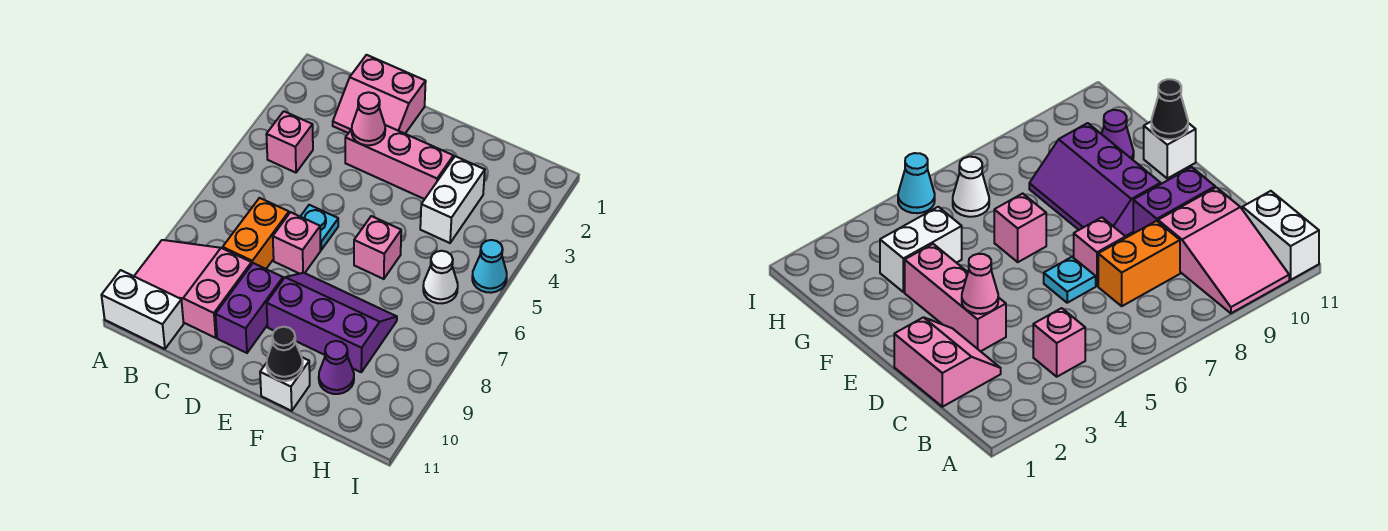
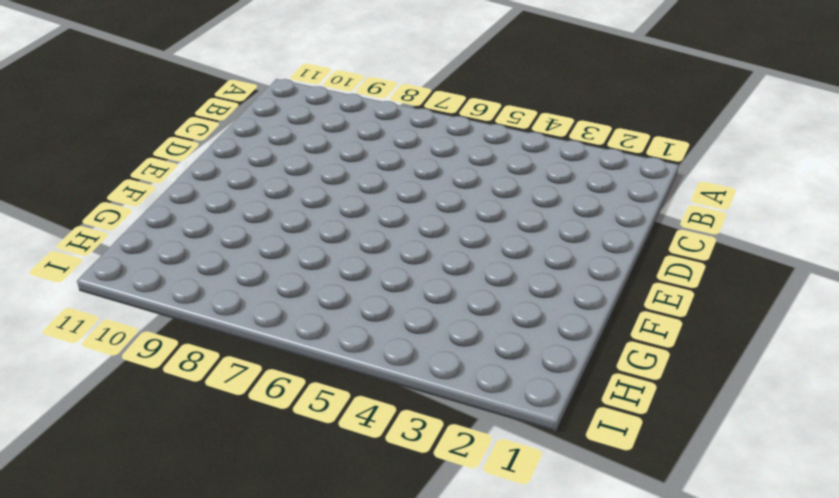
none -> pink 2x3 slope [134,240,252,338]
none -> white 1x2 brick [101,270,184,349]
none -> pink 1x1 brick [266,111,313,173]

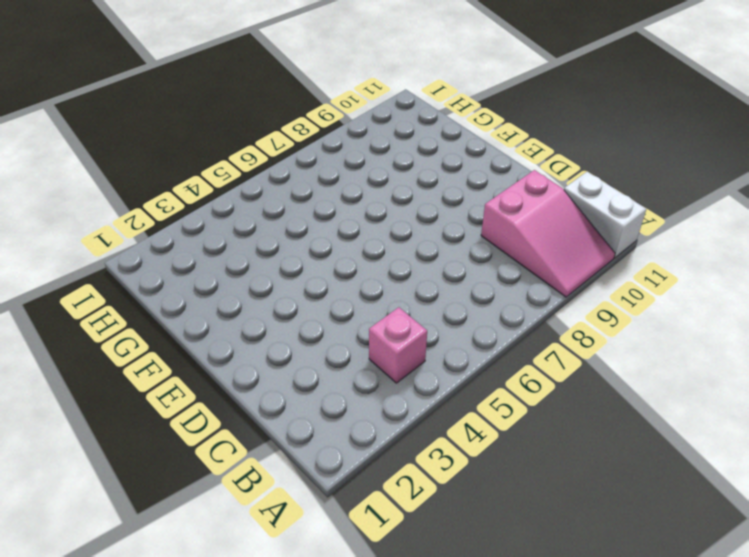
none -> pink 2x2 slope [333,55,426,134]
none -> orange 1x2 brick [223,198,289,269]
none -> pink 1x3 brick [345,125,453,199]

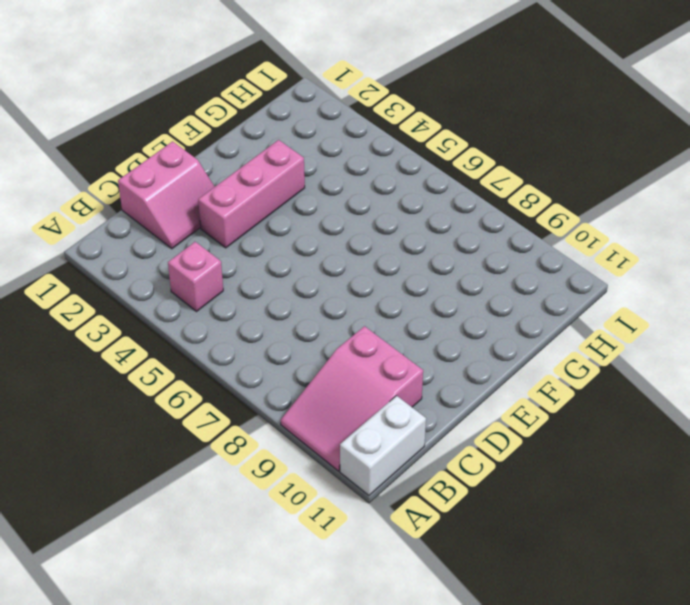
none -> orange 1x2 brick [223,198,289,269]
none -> cyan 1x1 plate [300,205,338,250]
none -> pink 1x1 brick [273,212,321,274]

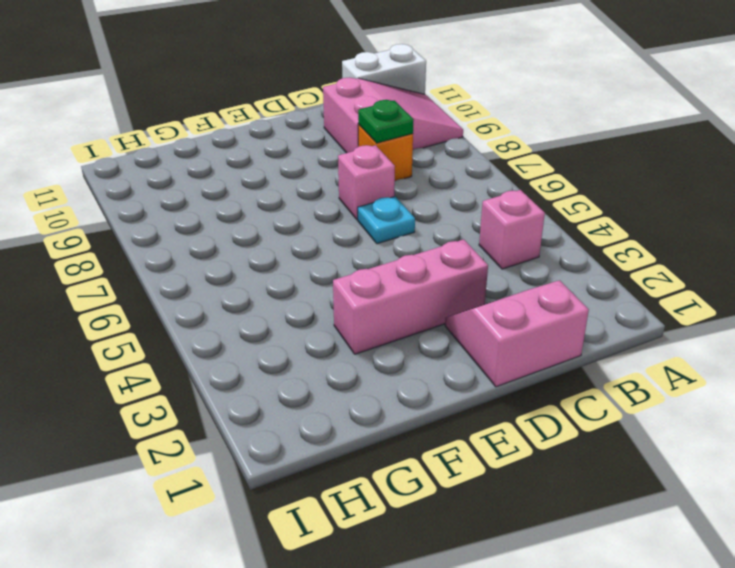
orange 1x1 brick [358,125,413,181] -> orange 1x2 brick [223,198,289,269]
green 1x1 plate [358,100,414,143] -> none
none -> purple 1x2 brick [215,263,283,353]
none -> purple 2x3 slope [267,273,397,372]
none -> pink 1x1 brick [354,216,401,279]

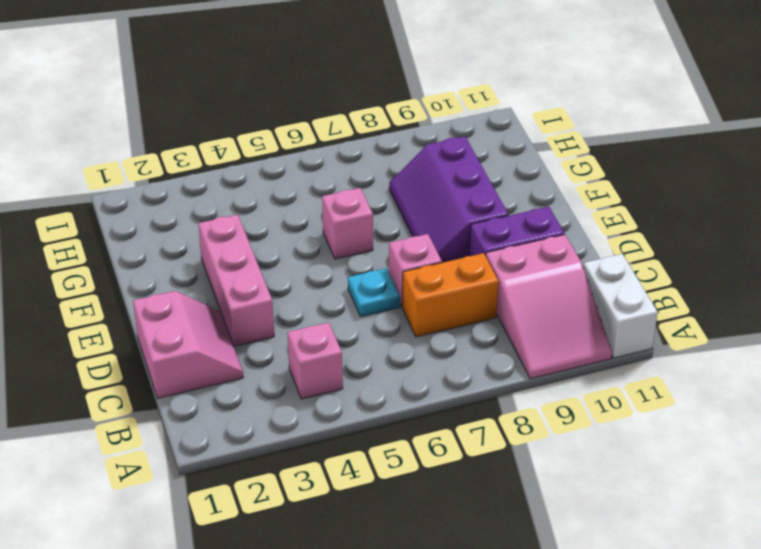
none -> white 1x1 brick [260,357,310,411]
none -> white 1x2 brick [420,156,485,243]
none -> purple 1x1 cone [319,341,354,394]

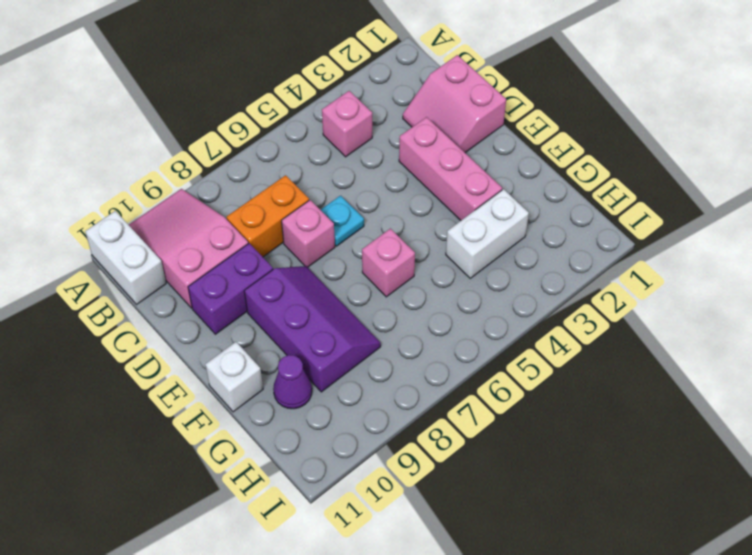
none -> white 1x1 cone [423,251,458,303]
none -> cyan 1x1 cone [472,240,507,293]
none -> pink 1x1 cone [352,92,385,145]

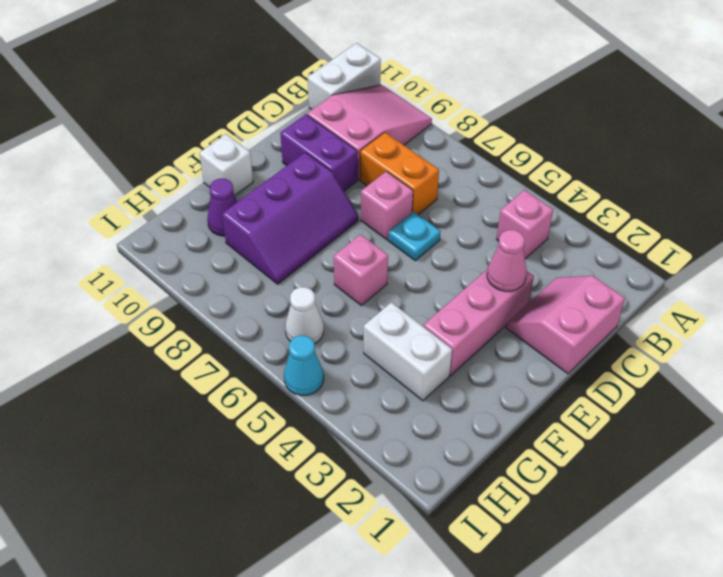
none -> black 1x1 cone [267,327,303,381]

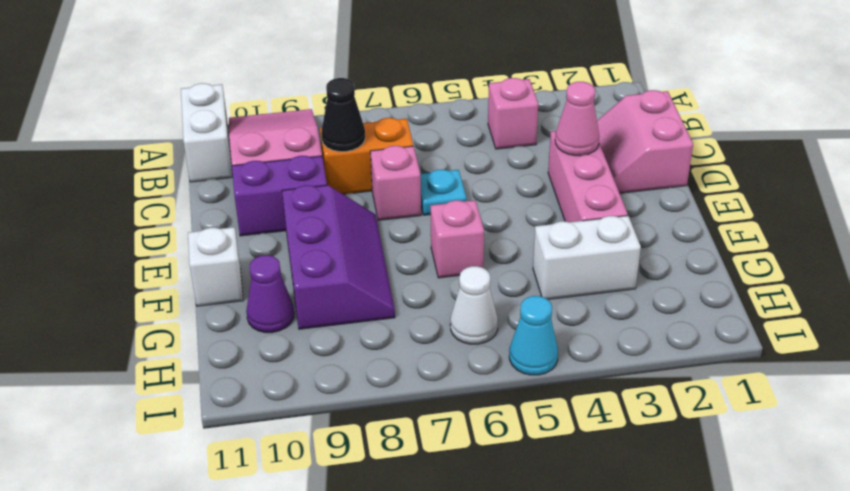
black 1x1 cone [321,78,365,152] -> black 1x1 cone moved to [267,327,303,381]

